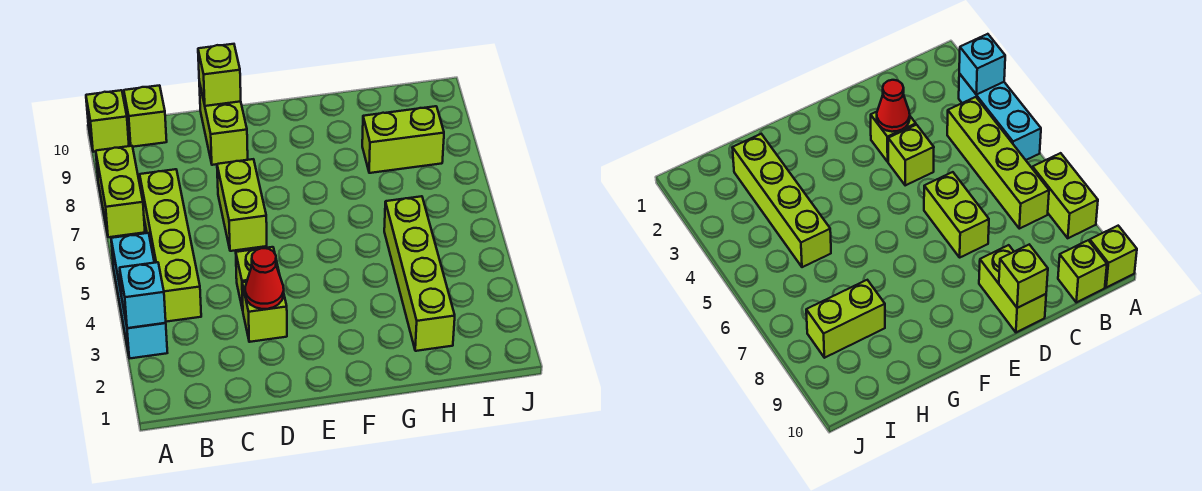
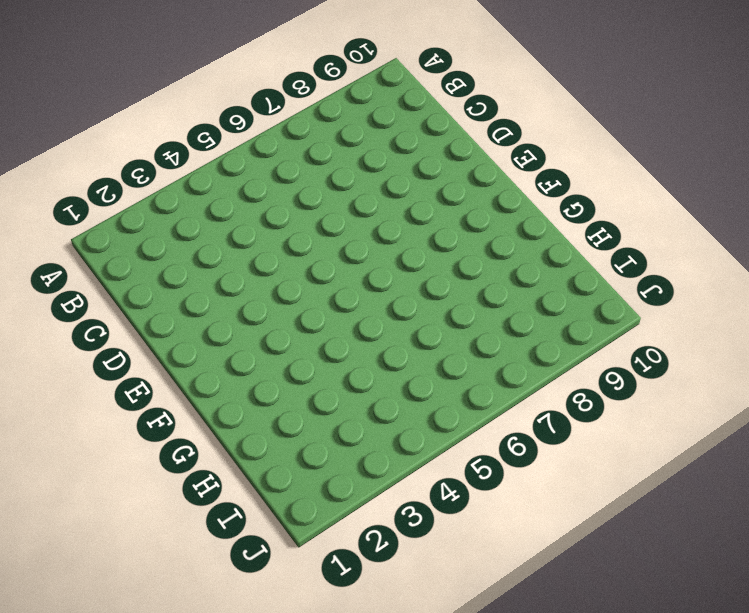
none -> cyan 1x3 brick [111,233,167,358]
none -> lime 1x2 brick [96,146,145,237]
none -> lime 1x1 brick [86,90,129,152]

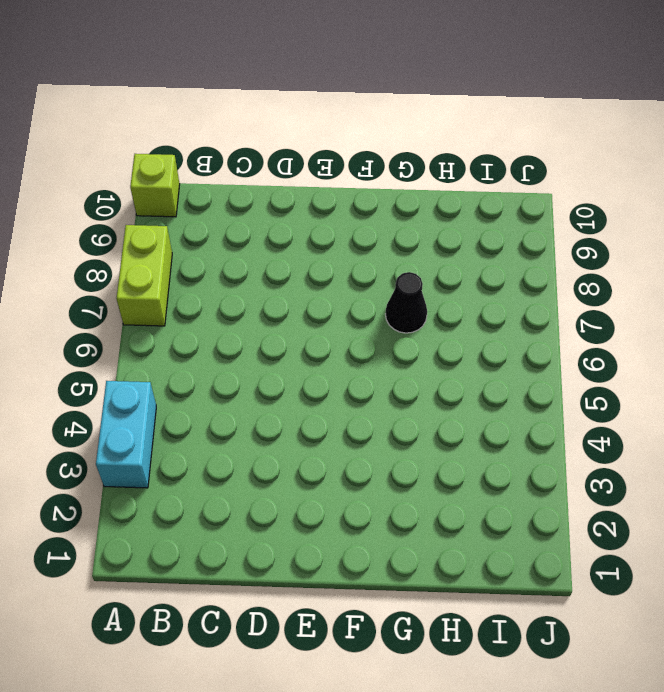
cyan 1x2 brick [96,381,156,488] -> cyan 1x3 brick [111,233,167,358]
black 1x1 cone [385,272,427,333] -> none
none -> lime 1x4 brick [140,169,201,322]
none -> lime 1x1 brick [124,85,167,147]
none -> lime 1x1 brick [242,282,287,342]

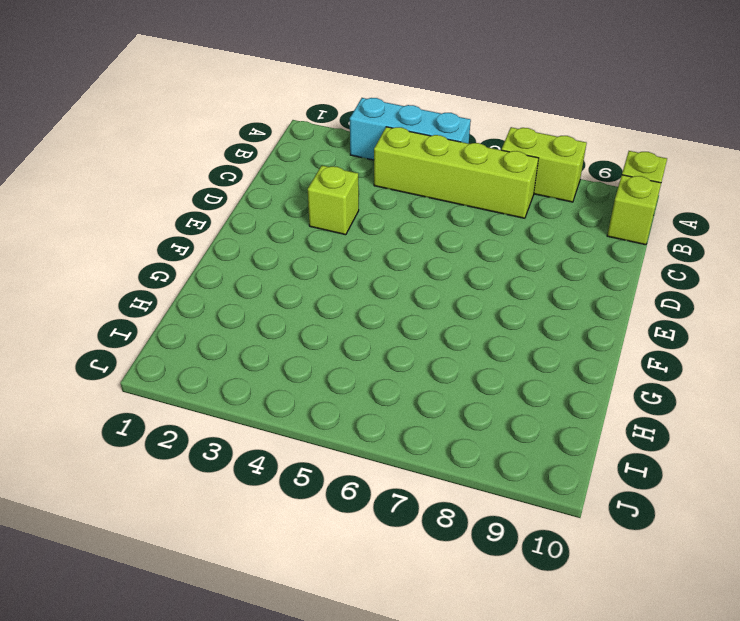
none -> lime 1x1 brick [236,247,280,310]
none -> lime 1x2 brick [217,159,267,251]
none -> lime 1x2 brick [199,82,248,165]

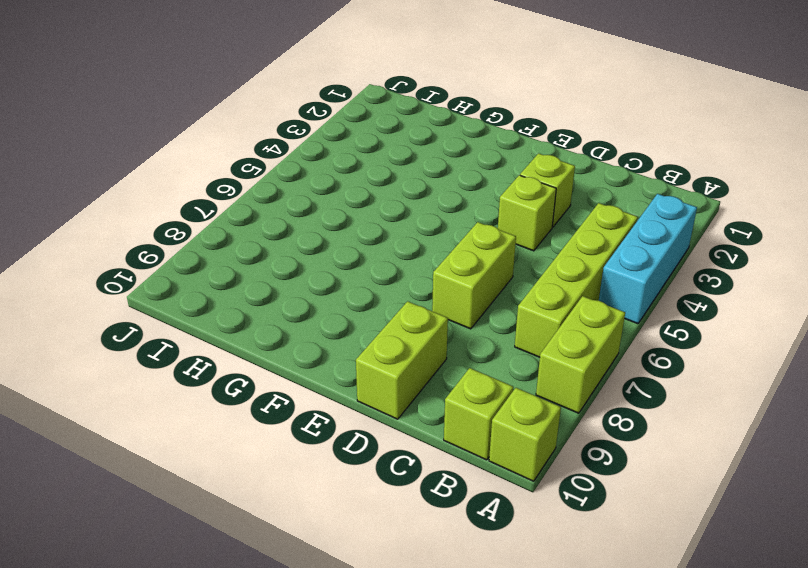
none -> lime 1x4 brick [384,196,455,351]
none -> lime 1x2 brick [362,106,444,173]
none -> cyan 1x1 brick [120,262,166,328]

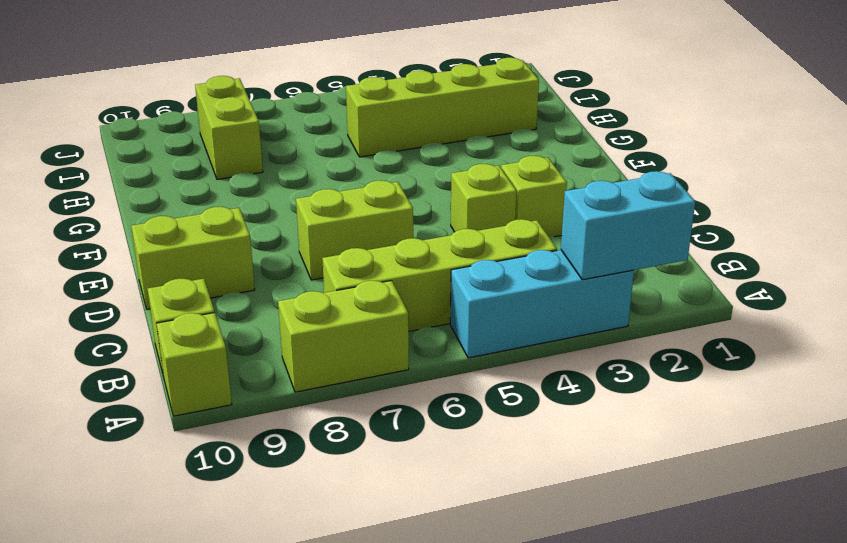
cyan 1x2 brick [561,171,695,280] -> cyan 1x1 brick [120,262,166,328]
none -> red 1x1 cone [245,248,284,309]
none -> lime 1x1 brick [198,44,241,106]

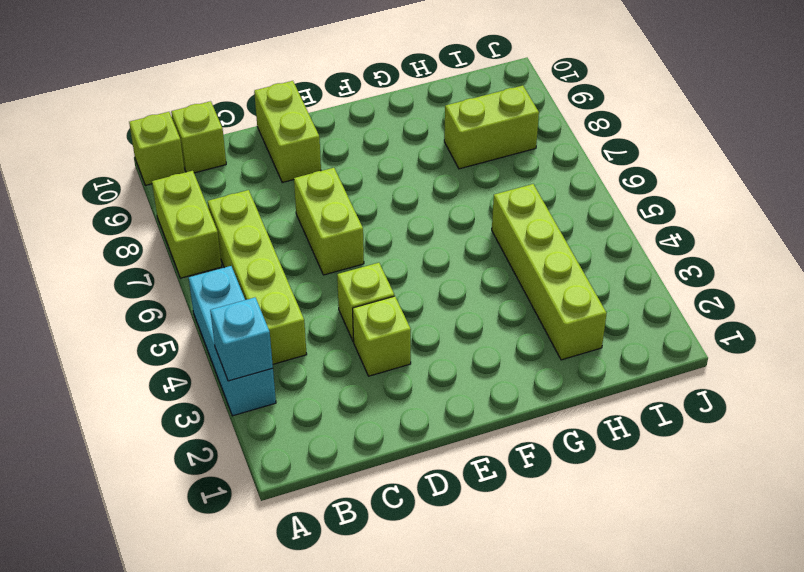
none -> red 1x1 cone [245,248,284,309]
none -> lime 1x1 brick [198,44,241,106]

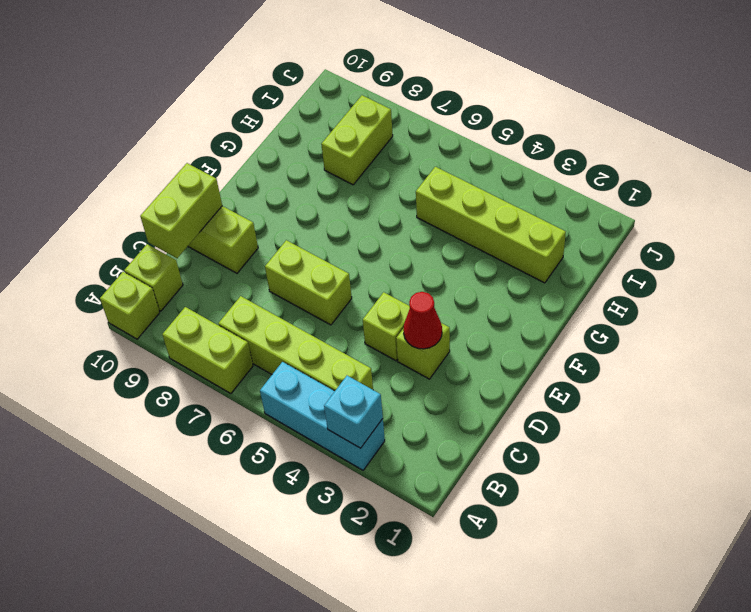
lime 1x2 brick [140,163,222,258] -> lime 1x1 brick [198,44,241,106]

